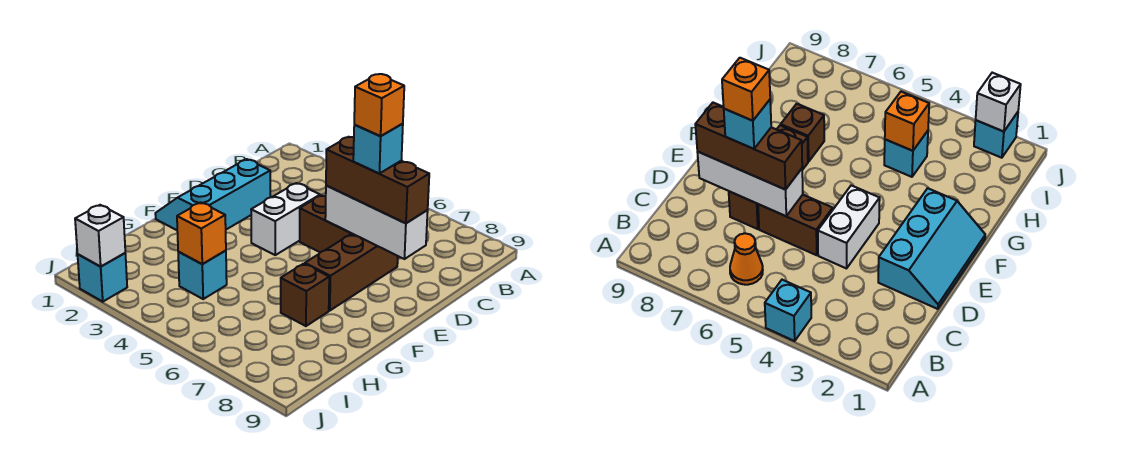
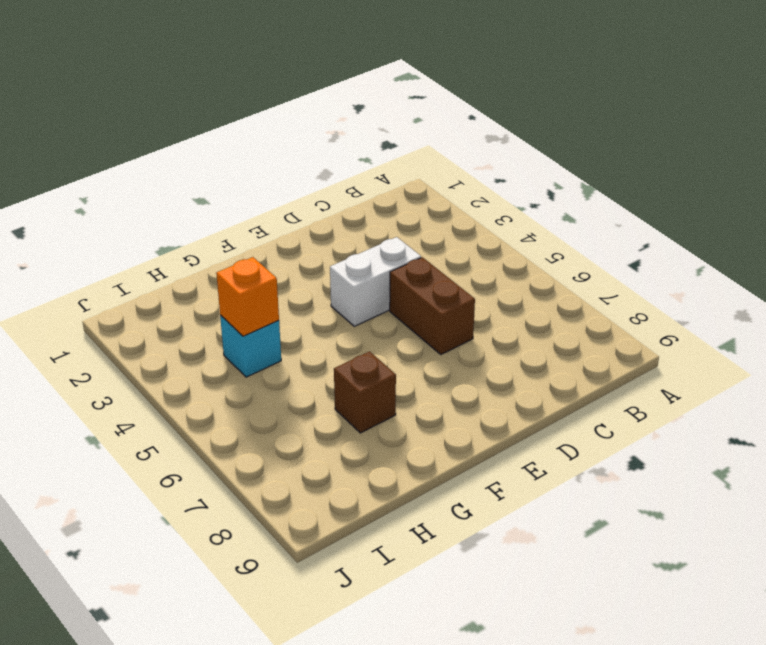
none -> cyan 1x1 brick [765,280,811,341]
none -> orange 1x1 cone [730,233,763,285]
none -> cyan 2x3 slope [155,159,270,230]

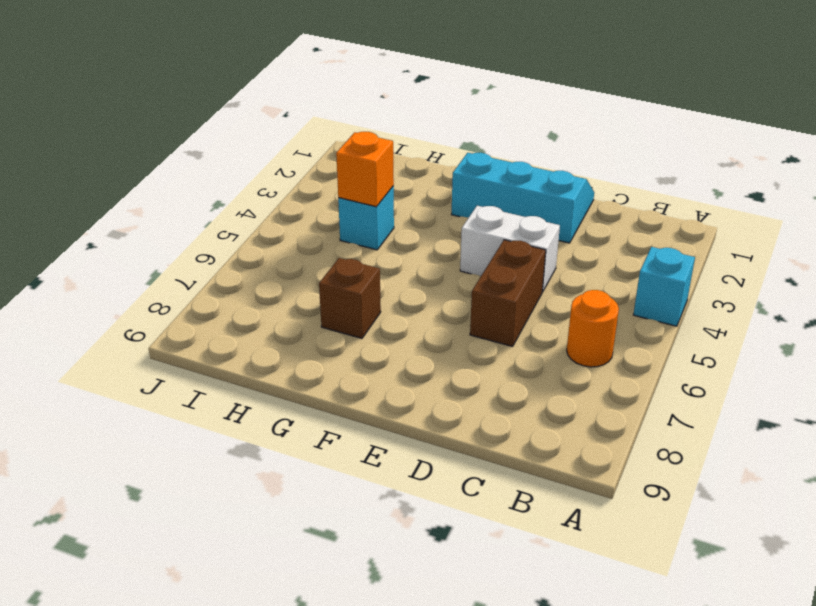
orange 1x1 round brick [567,290,619,367] -> orange 1x1 cone [730,233,763,285]
none -> brown 1x3 brick [305,234,398,311]
none -> cyan 1x1 brick [78,253,127,302]
none -> white 1x3 brick [325,186,428,259]

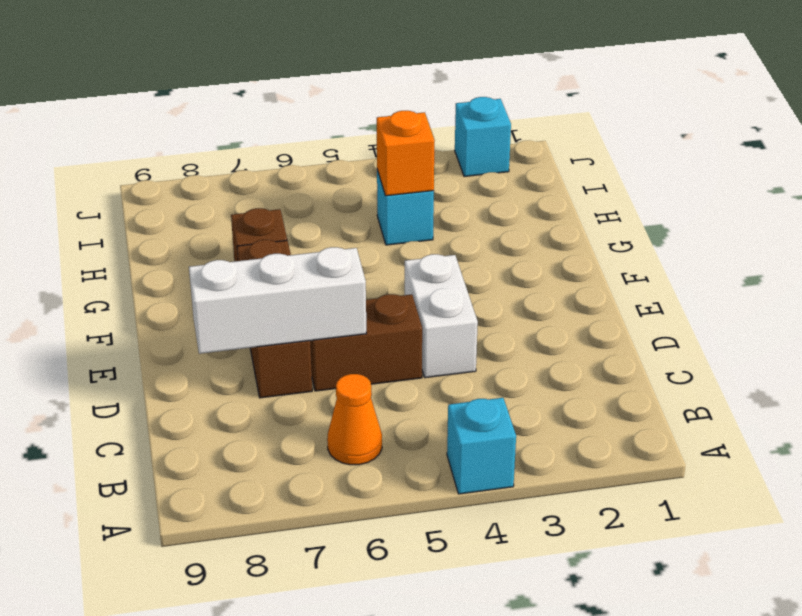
none -> cyan 2x3 slope [155,159,270,230]
none -> white 1x1 brick [75,205,125,267]
none -> brown 1x3 brick [326,137,429,223]

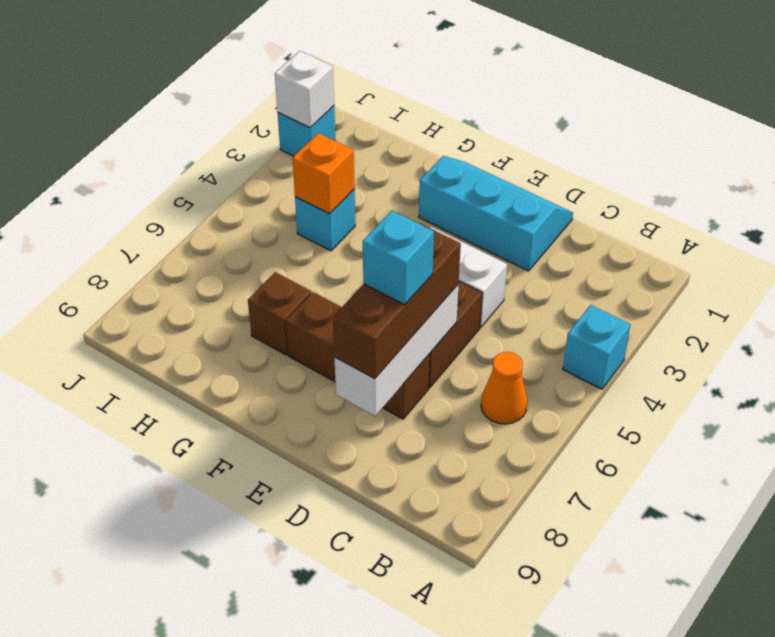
none -> orange 1x1 brick [354,74,404,136]

